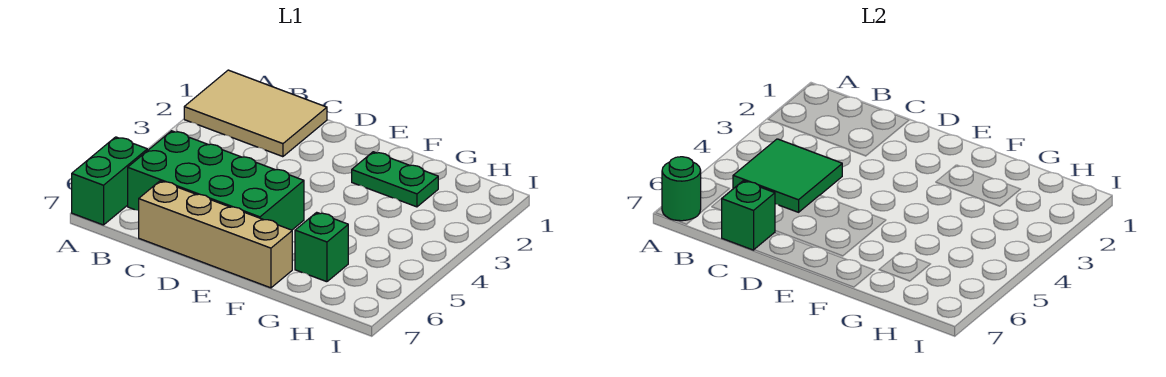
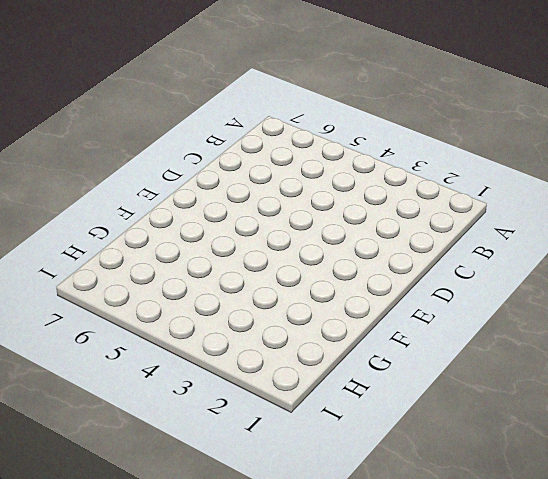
none -> tan 2x3 tile [184,70,327,157]
none -> green 1x2 brick [72,137,147,225]

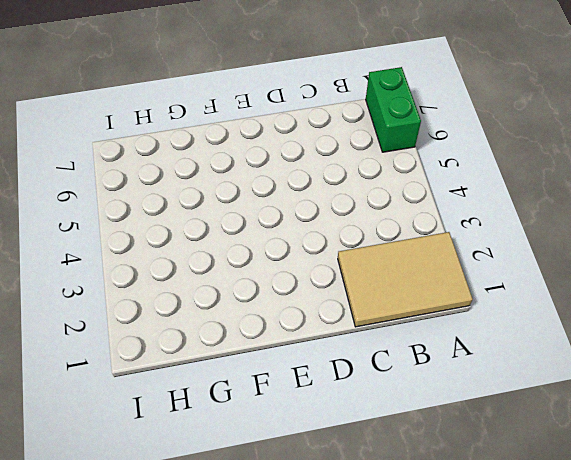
none -> green 2x4 brick [128,131,304,230]
none -> tan 1x4 brick [139,181,292,288]

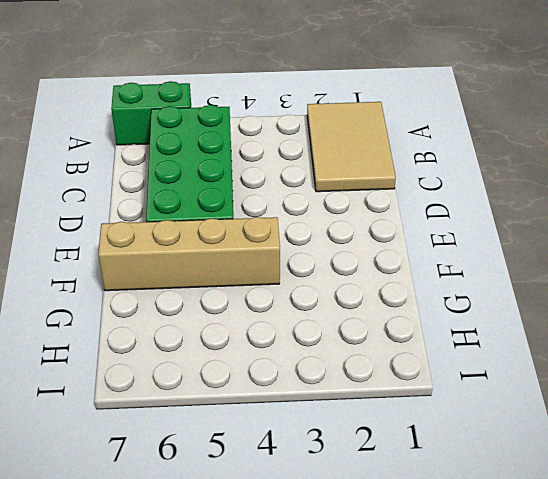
tan 1x4 brick [98,217,280,291] -> tan 1x4 brick turned to [139,181,292,288]
none -> green 1x2 plate [352,152,438,207]
none -> green 1x1 brick [295,212,348,282]

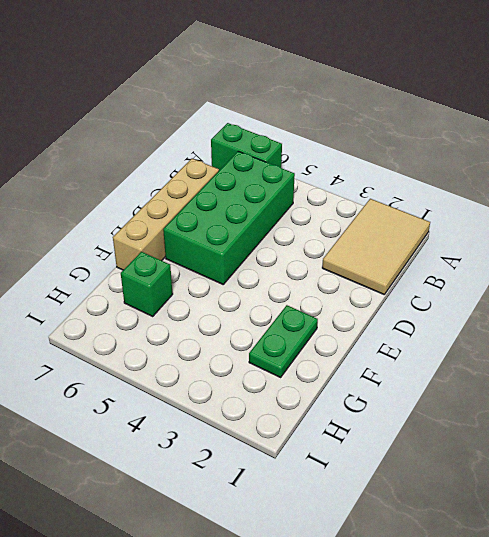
none -> green 1x1 round brick [662,157,701,221]
none -> green 2x2 tile [733,139,842,212]

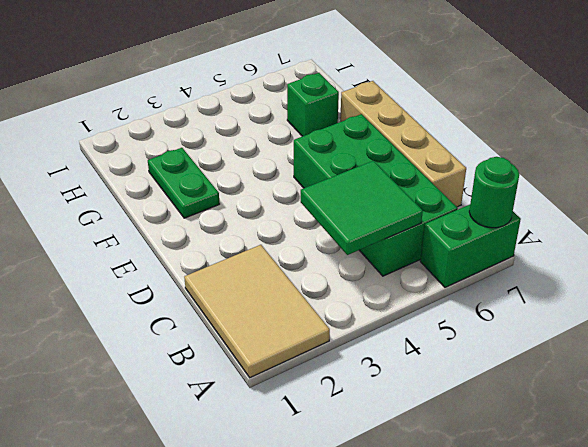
none -> green 1x1 brick [721,181,775,250]

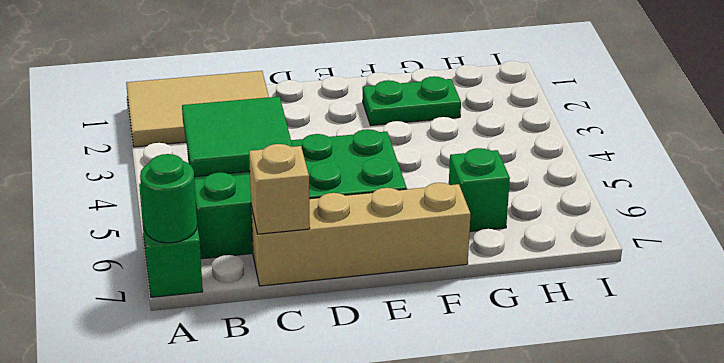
tan 1x1 brick [249,144,310,234] -> green 1x1 brick [721,181,775,250]

